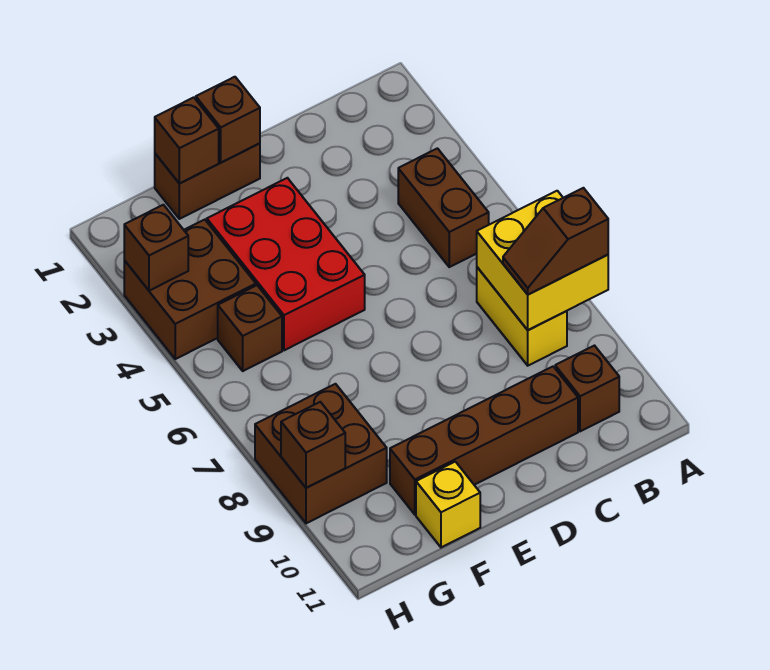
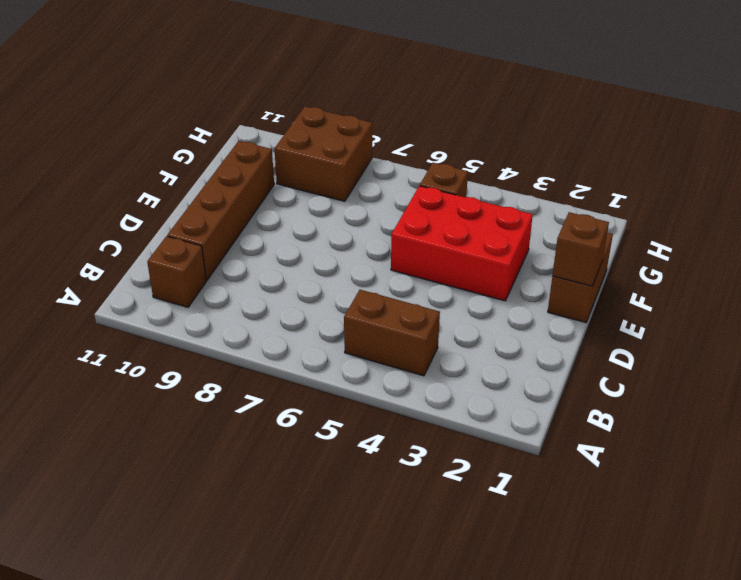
none -> yellow 1x2 brick [477,267,567,366]
none -> yellow 1x1 brick [416,462,480,547]
none -> brown 2x2 brick [124,220,256,359]

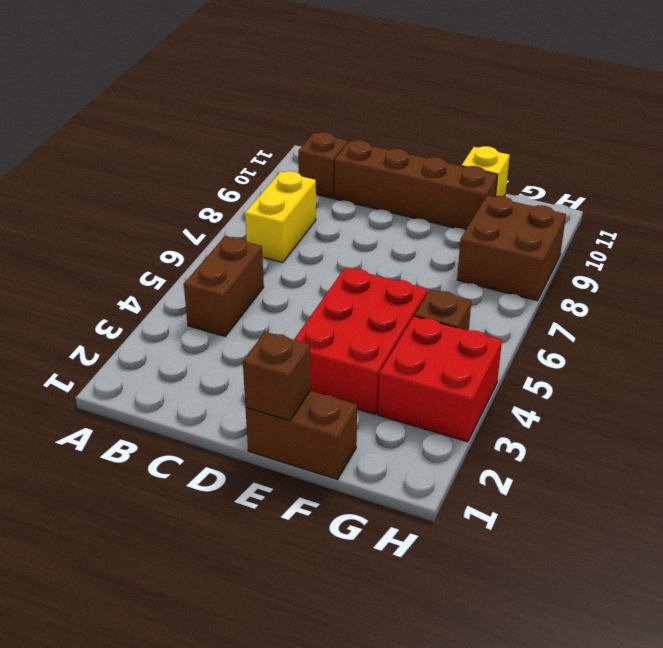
red 2x2 brick [378,316,502,442] -> brown 2x2 brick [124,220,256,359]
none -> yellow 2x2 brick [477,191,608,330]
none -> brown 1x1 brick [155,97,219,184]
none -> brown 1x1 brick [124,205,188,291]

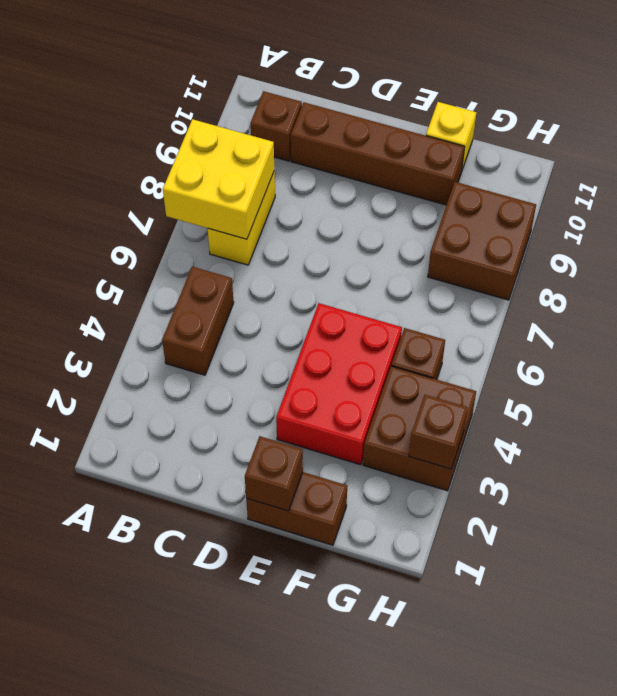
none -> brown 1x1 brick [155,97,219,184]
none -> brown 1x1 brick [281,402,345,488]
none -> brown 1x2 slope [503,188,608,295]

